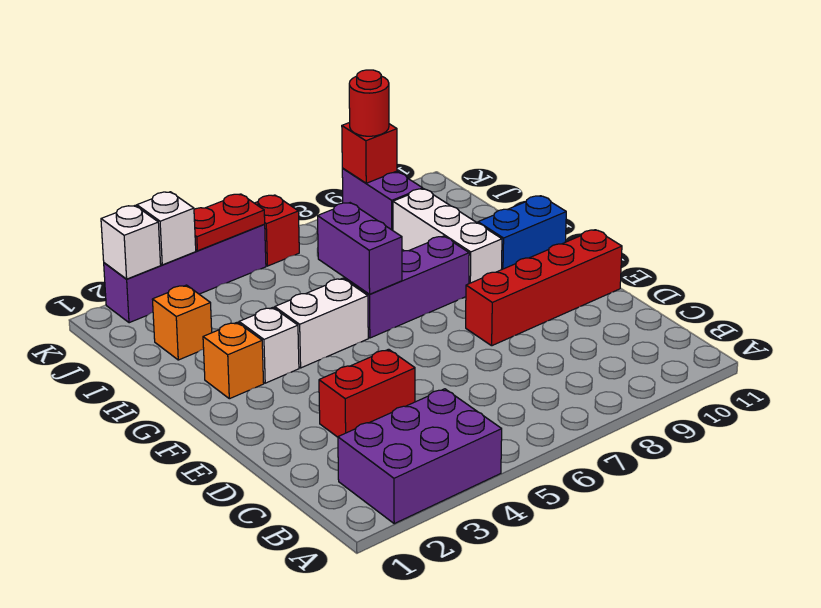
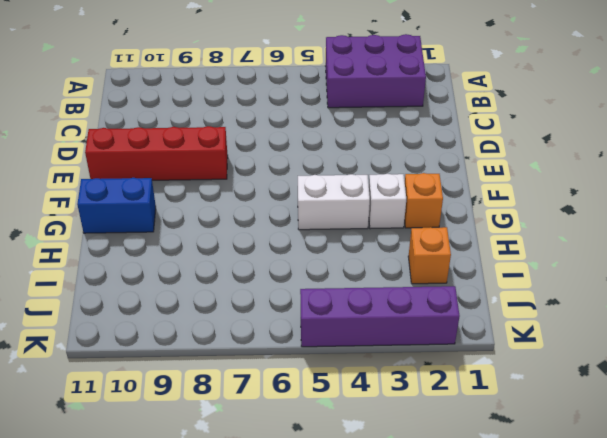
none -> red 1x2 brick [319,349,415,437]
none -> purple 1x3 brick [344,236,469,338]
none -> white 1x3 brick [393,189,502,284]

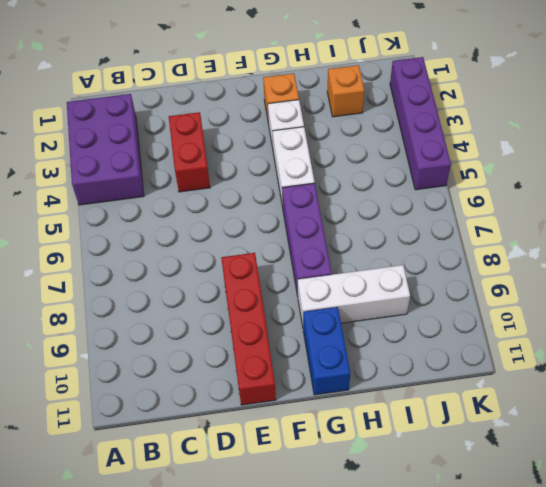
none -> purple 1x2 brick [342,169,423,230]
none -> red 1x1 brick [255,195,299,266]
none -> purple 1x2 brick [318,203,402,294]

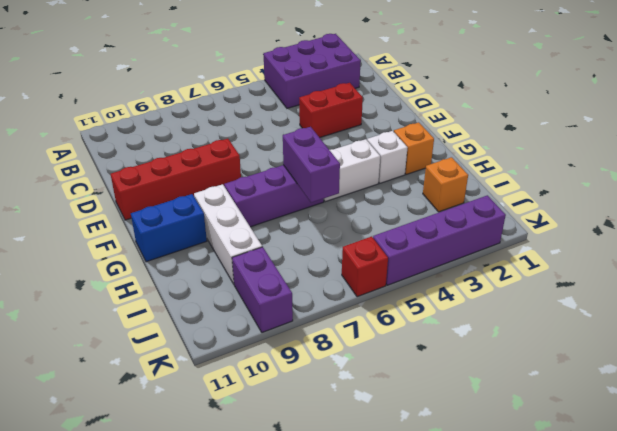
none -> white 1x1 brick [101,206,161,279]
none -> white 1x1 brick [137,192,196,265]
none -> red 1x2 plate [194,194,265,251]

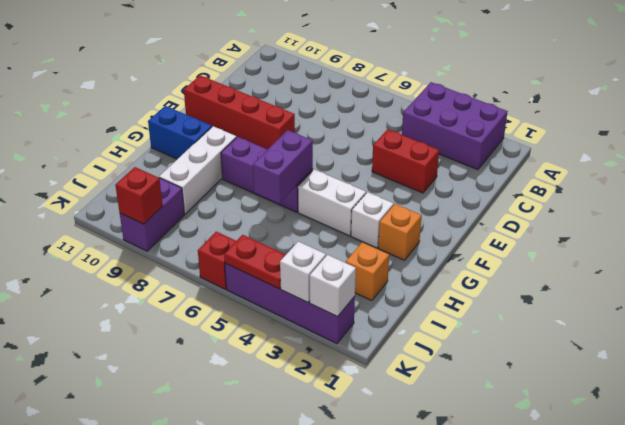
none -> red 1x1 round brick [349,70,389,136]

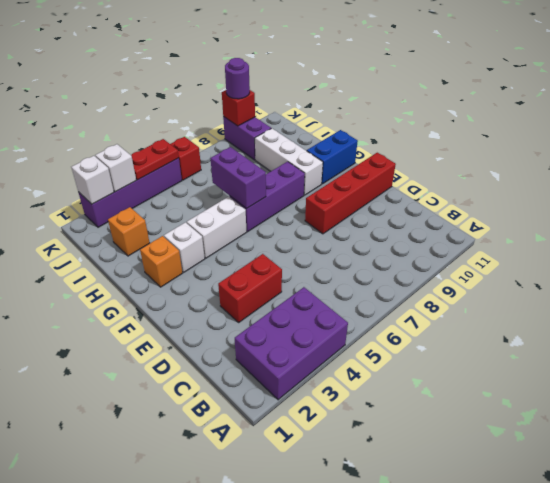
purple 1x1 round brick [225,58,250,99] -> red 1x1 round brick [349,70,389,136]

